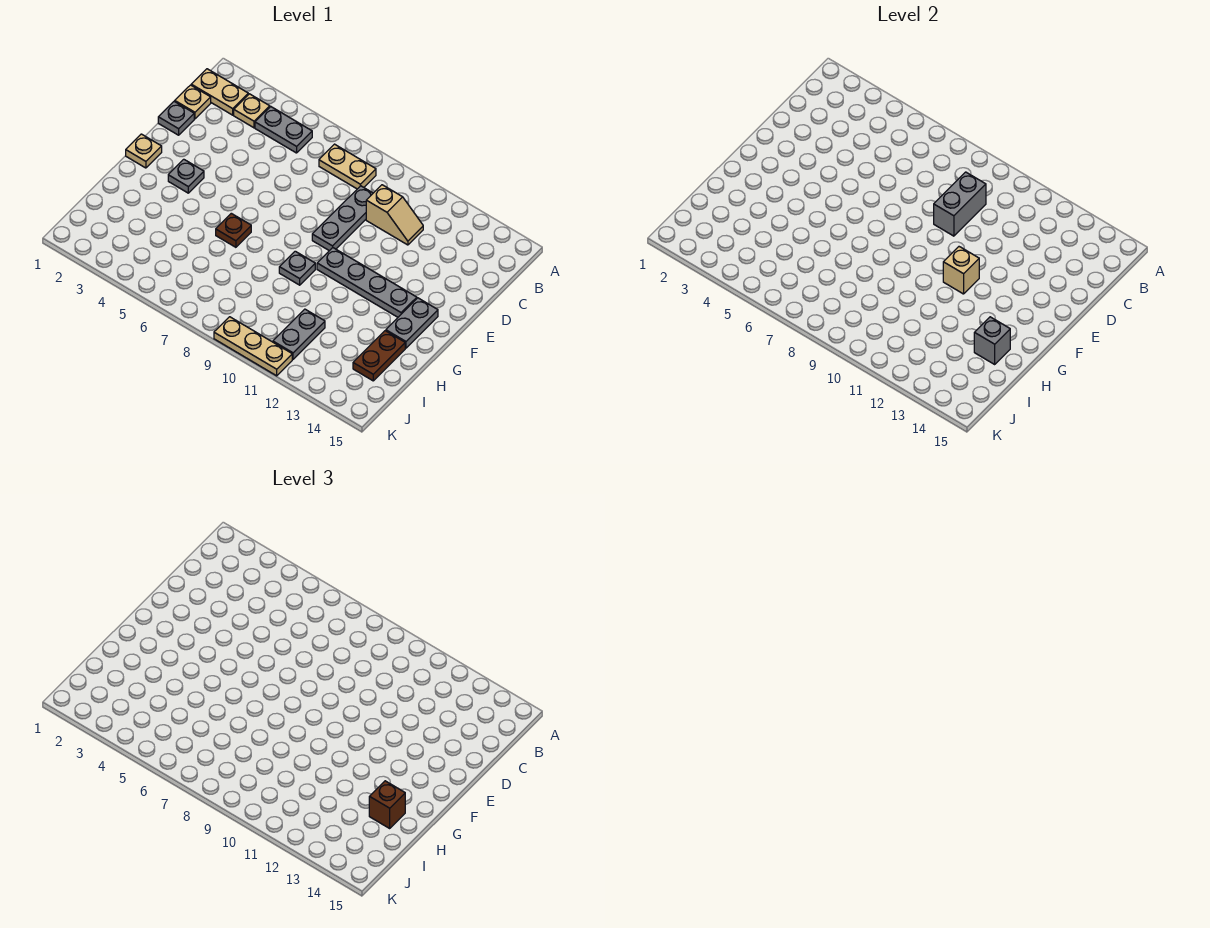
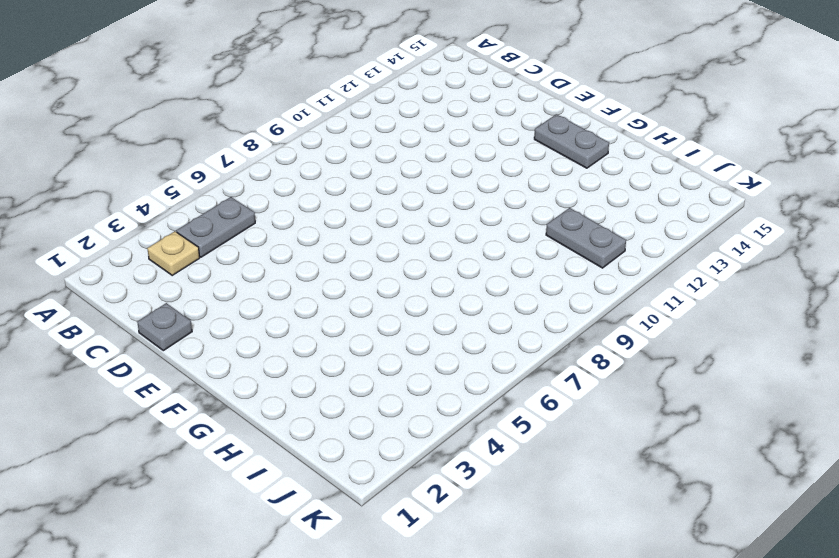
none -> tan 1x2 plate [191,69,248,115]
none -> tan 1x2 plate [319,144,376,189]
none -> tan 1x1 plate [175,85,211,119]

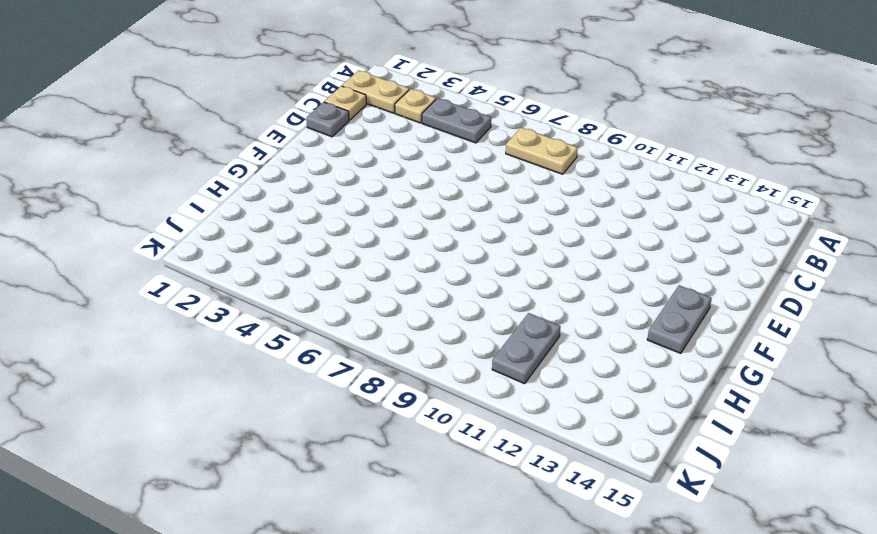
none -> grey 1x3 plate [312,186,373,251]
none -> tan 1x2 slope [366,185,423,245]
none -> tan 1x1 plate [126,134,162,168]

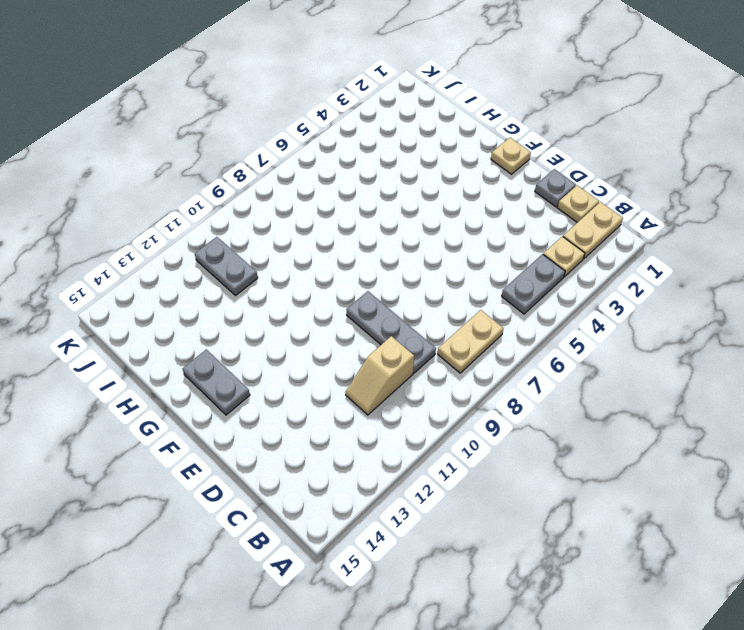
none -> grey 1x1 plate [168,159,204,193]
none -> grey 1x4 plate [317,248,417,317]
none -> brown 1x1 plate [216,213,251,247]

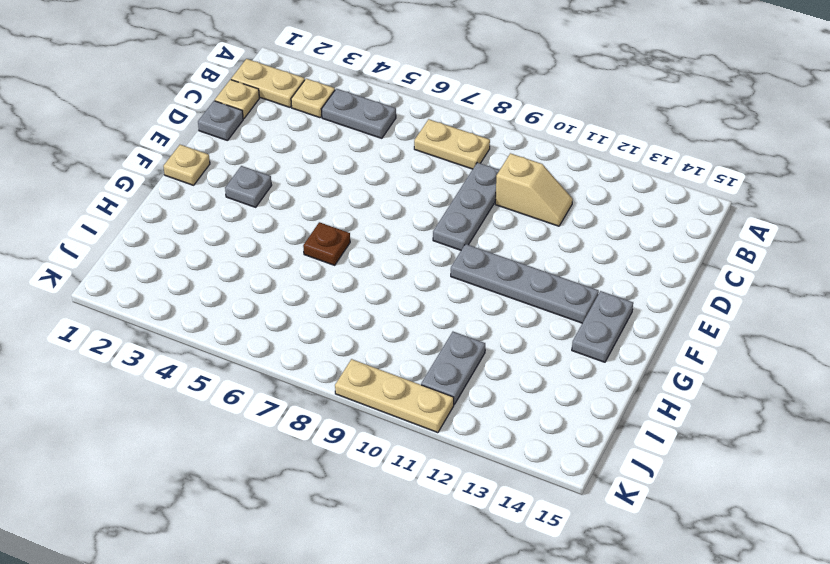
none -> grey 1x1 plate [279,251,315,285]
none -> brown 1x2 plate [353,331,405,381]
none -> grey 1x2 brick [934,172,986,236]

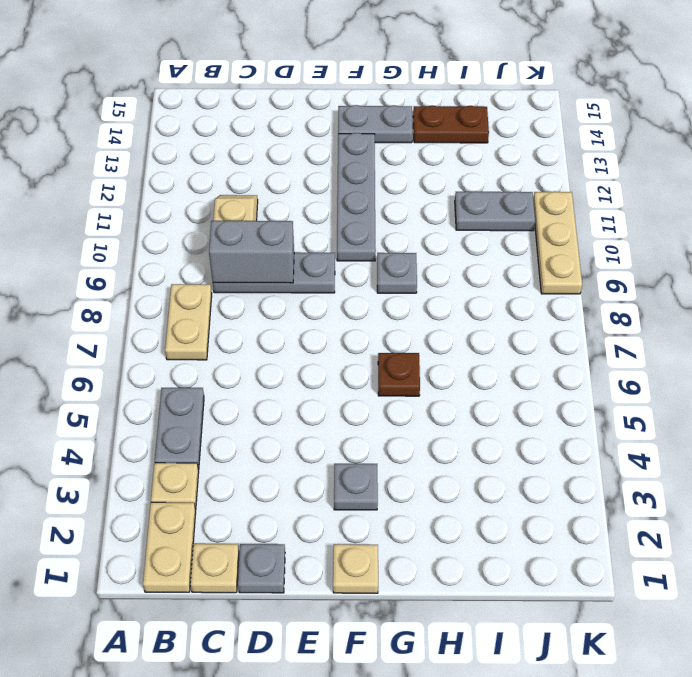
none -> tan 1x1 brick [943,247,979,294]
none -> grey 1x1 brick [974,317,1010,364]
none -> brown 1x1 brick [369,781,405,828]

